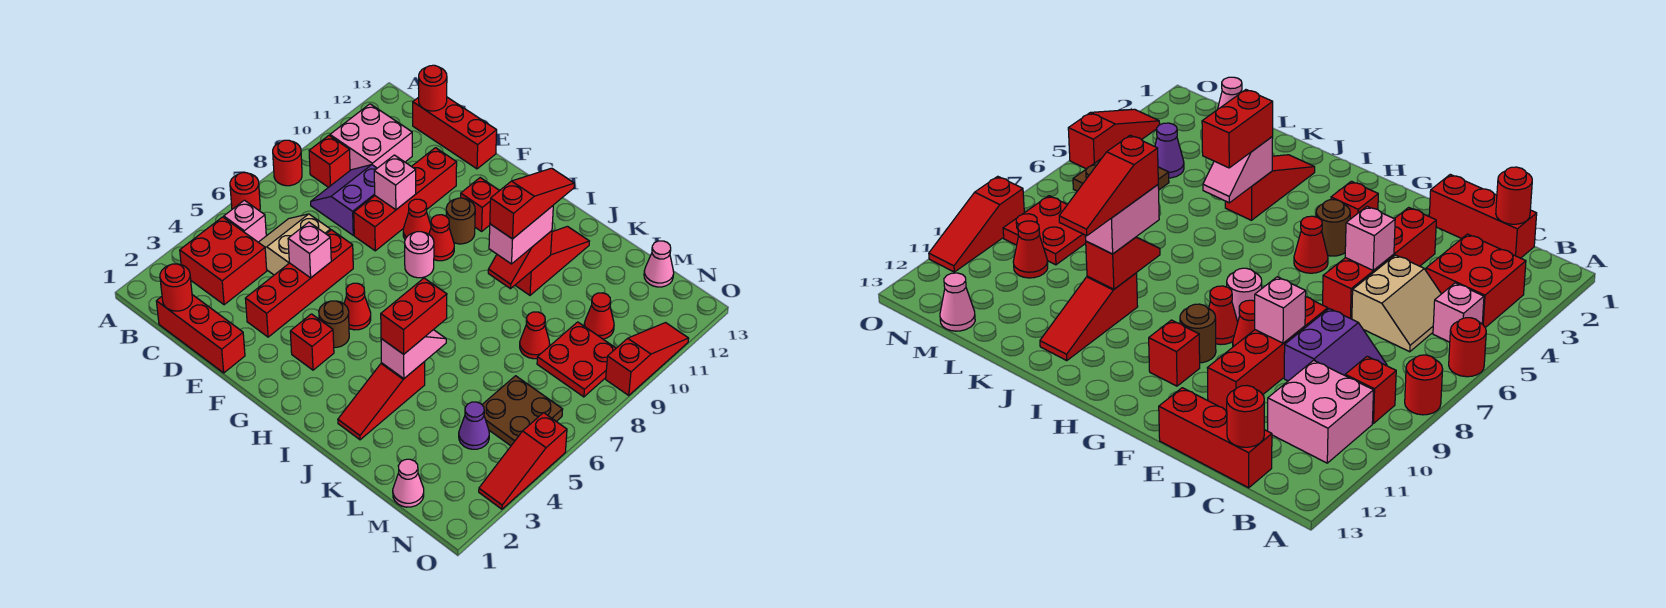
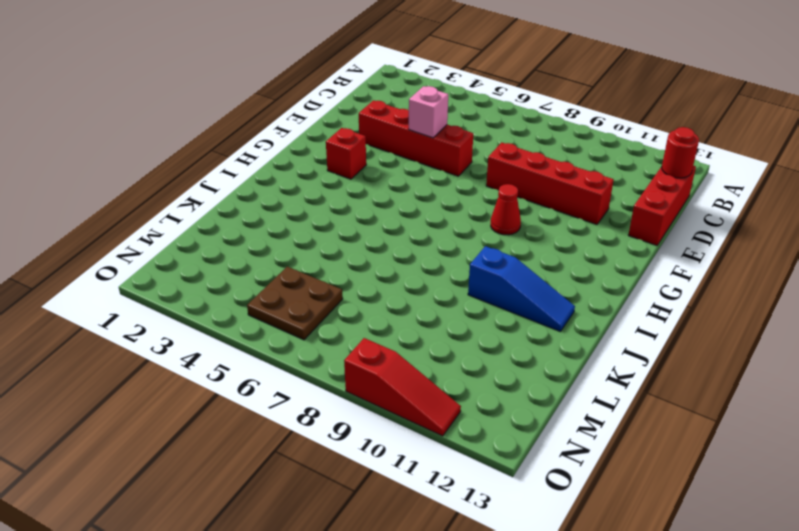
blue 1x3 slope [468,246,575,331] -> red 1x3 slope [515,226,589,295]
none -> red 1x1 round brick [230,173,260,211]
none -> red 1x1 round brick [273,140,302,186]
none -> red 2x2 brick [180,217,267,305]
none -> pink 1x1 brick [224,200,266,242]

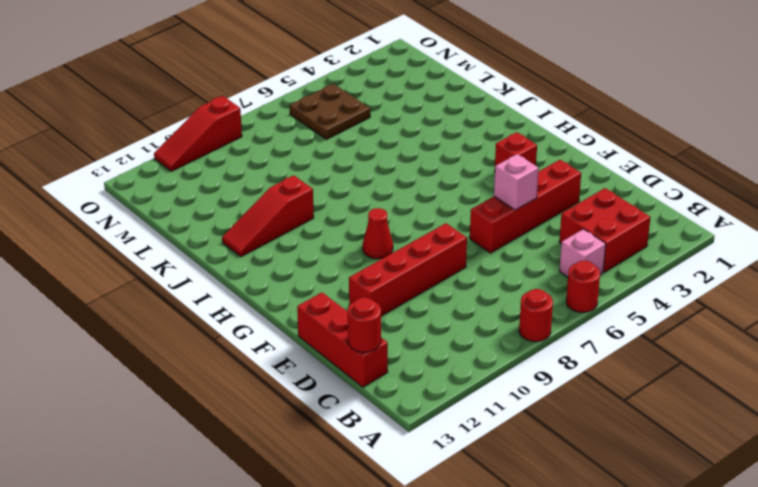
none -> red 1x1 brick [309,136,350,187]
none -> pink 2x2 brick [330,104,412,170]
none -> red 1x3 brick [156,295,245,373]
none -> tan 2x2 slope [258,214,330,275]

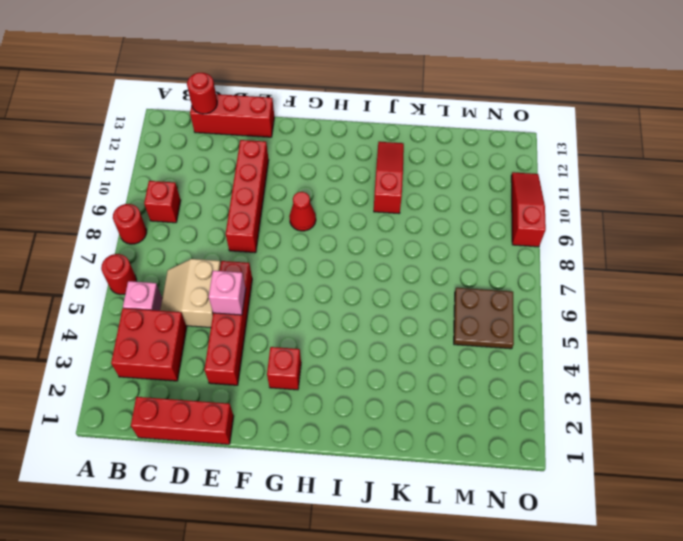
none -> pink 2x2 brick [330,104,412,170]
none -> purple 2x2 slope [311,165,377,235]
none -> red 1x1 cone [403,199,431,239]
none -> brown 1x1 round brick [319,301,349,348]

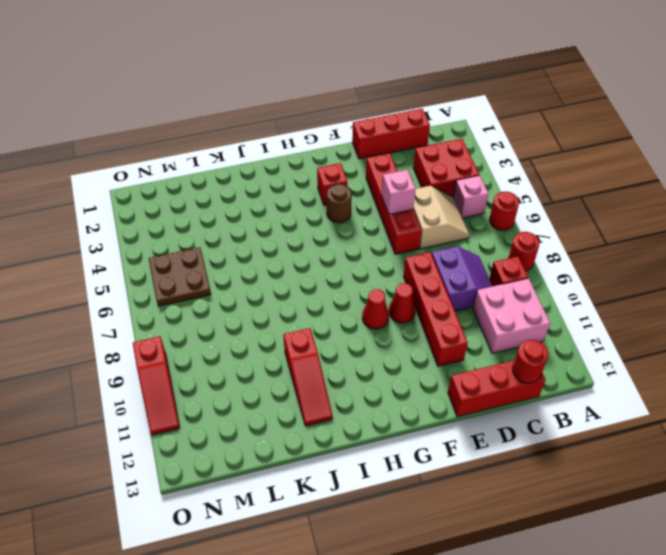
none -> red 1x1 cone [344,283,371,330]
none -> pink 1x1 round brick [405,232,434,278]
none -> brown 1x1 round brick [446,198,475,244]
none -> red 1x1 brick [461,178,499,231]

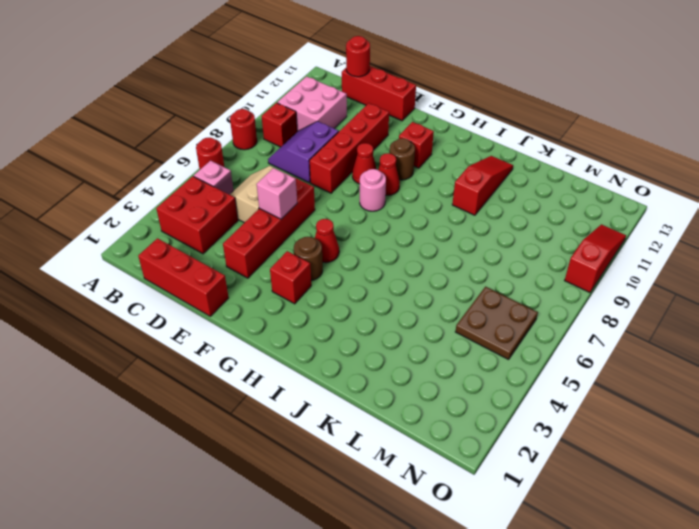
none -> red 1x3 slope [338,362,425,440]
none -> red 1x1 cone [520,312,550,359]
none -> pink 1x1 cone [393,459,424,507]
none -> purple 1x1 cone [459,402,489,449]

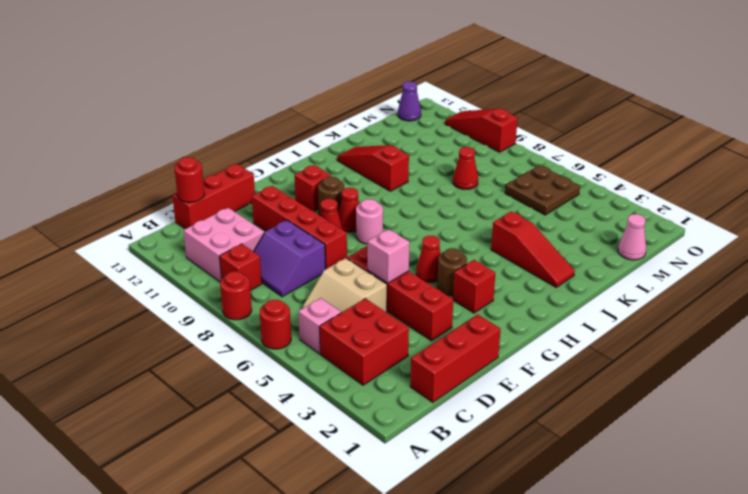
purple 1x1 cone [398,81,421,121] -> purple 1x1 cone moved to [459,402,489,449]
none -> red 2x2 plate [537,322,616,397]
none -> red 1x1 cone [584,293,614,339]
none -> pink 1x1 cone [644,241,674,287]
none -> red 1x3 slope [479,413,567,509]

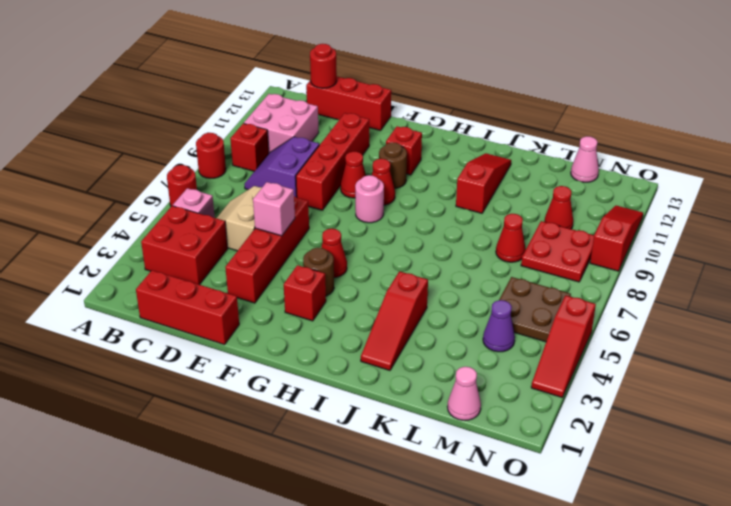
none -> red 1x1 round brick [160,264,192,311]
none -> pink 1x1 brick [374,155,416,210]
none -> pink 1x2 slope [381,330,446,379]
none -> red 1x2 slope [488,231,552,289]

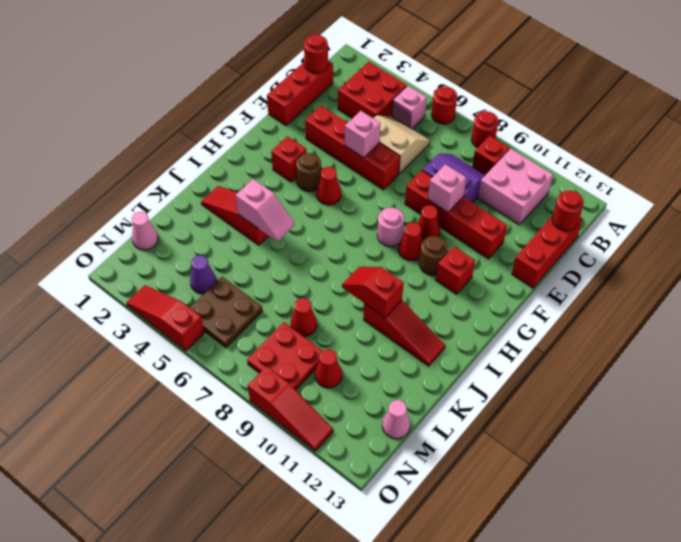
none -> red 1x2 brick [381,278,447,354]
none -> pink 1x2 brick [489,206,553,264]
none -> red 1x3 slope [490,168,574,239]

